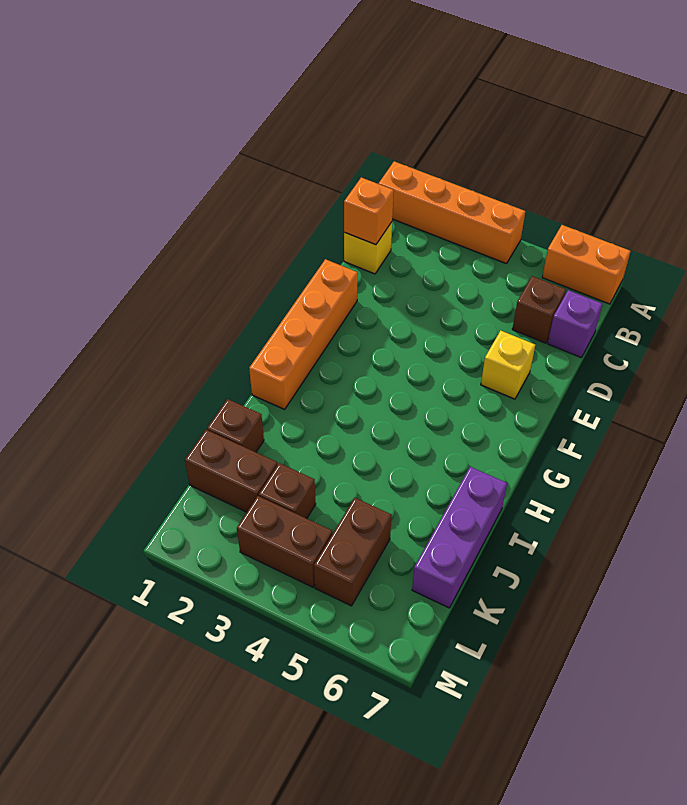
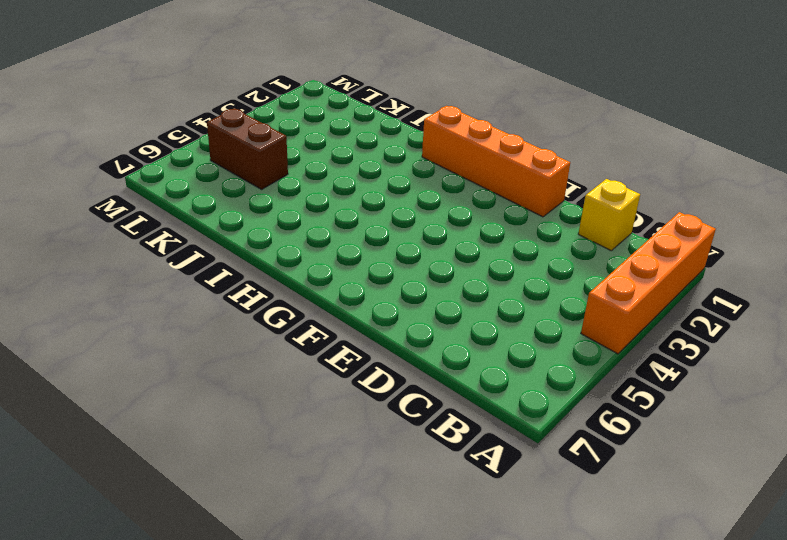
none -> orange 1x2 brick [542,225,630,304]
none -> brown 1x1 brick [512,276,566,343]
none -> purple 1x1 brick [548,290,602,358]

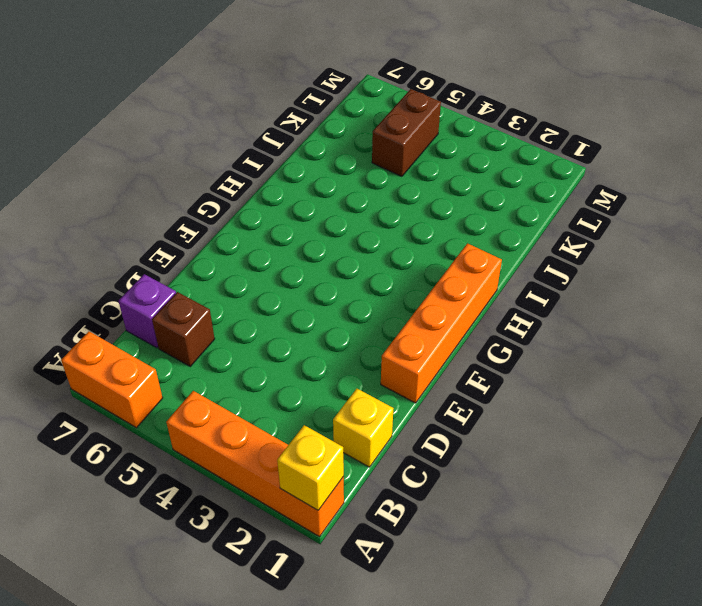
yellow 1x1 brick [277,425,344,510] -> yellow 1x1 brick moved to [481,331,535,399]
none -> purple 1x3 brick [412,467,507,608]
none -> brown 1x1 brick [207,399,264,452]
none -> brown 1x2 brick [185,430,277,512]

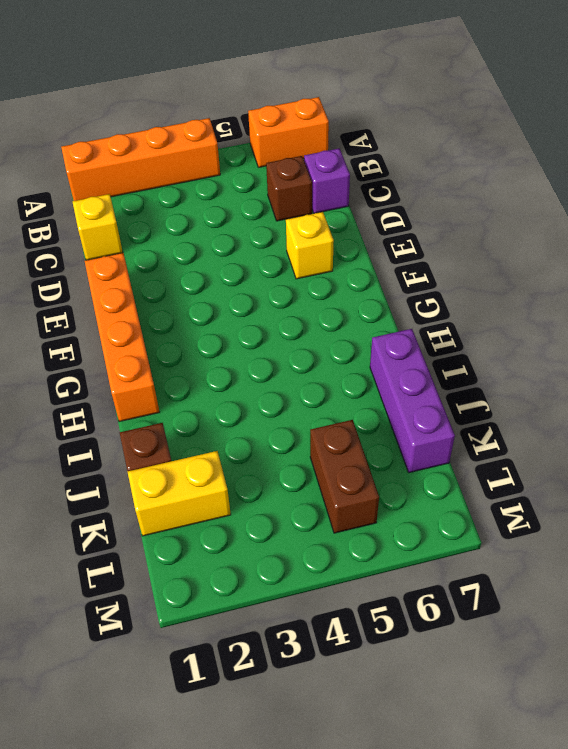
yellow 1x2 brick [127,451,231,536] -> brown 1x2 brick [185,430,277,512]
none -> brown 1x1 brick [259,463,316,519]
none -> brown 1x2 brick [237,496,332,587]
none -> orange 1x1 brick [344,177,394,245]

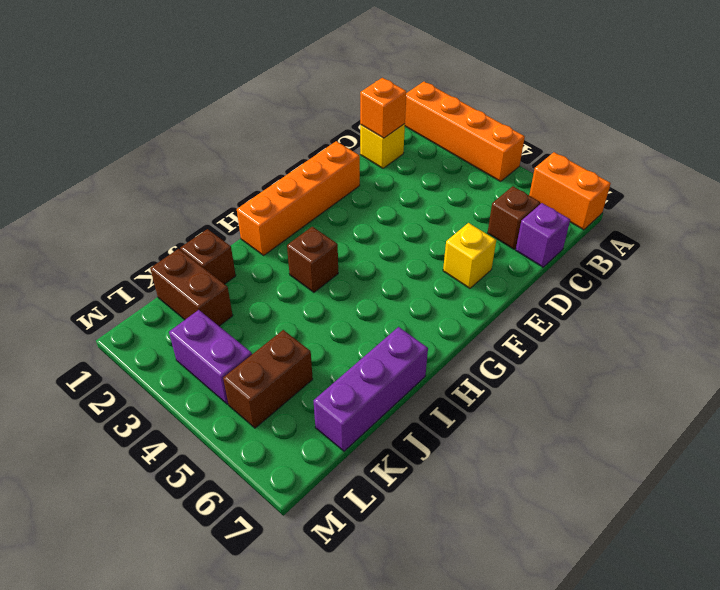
brown 1x1 brick [287,227,338,292] -> brown 1x1 brick moved to [259,463,316,519]
purple 1x2 brick [169,310,252,404] -> brown 1x2 brick [237,496,332,587]

